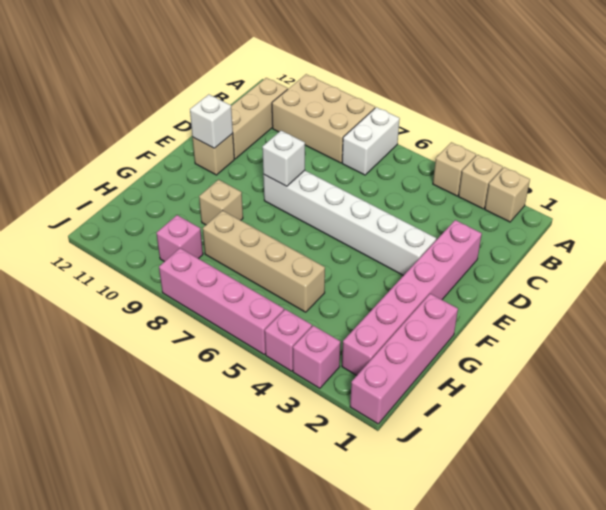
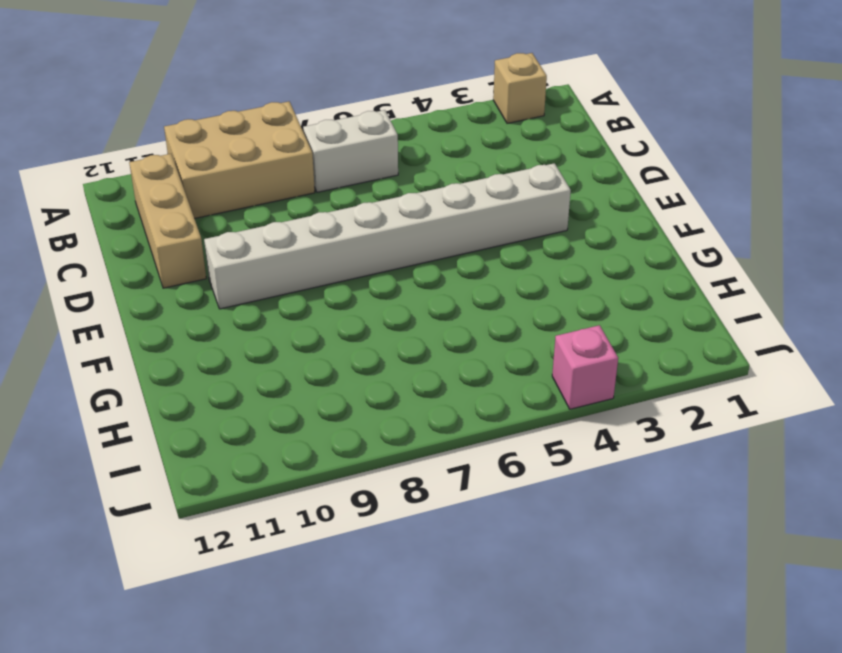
white 1x2 brick [303,110,398,192] -> white 1x2 brick turned to [342,107,400,175]
white 1x8 brick [204,163,571,309] -> white 1x6 brick [263,171,436,276]
none -> tan 1x1 brick [458,155,503,209]
none -> tan 1x1 brick [433,142,476,196]
none -> pink 1x6 brick [342,220,482,375]

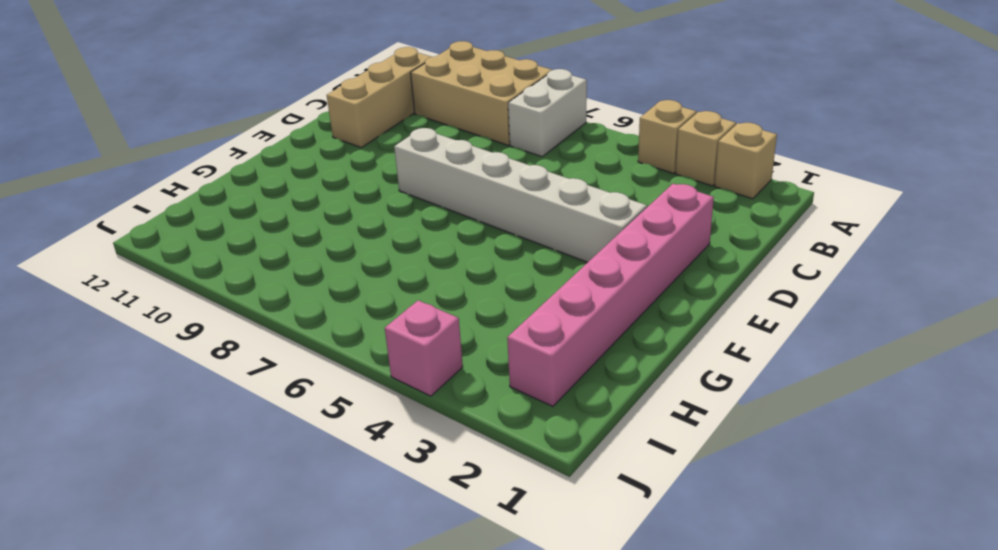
none -> tan 1x1 brick [193,134,234,175]
none -> pink 1x4 brick [350,294,458,424]
none -> tan 1x1 brick [199,180,243,225]

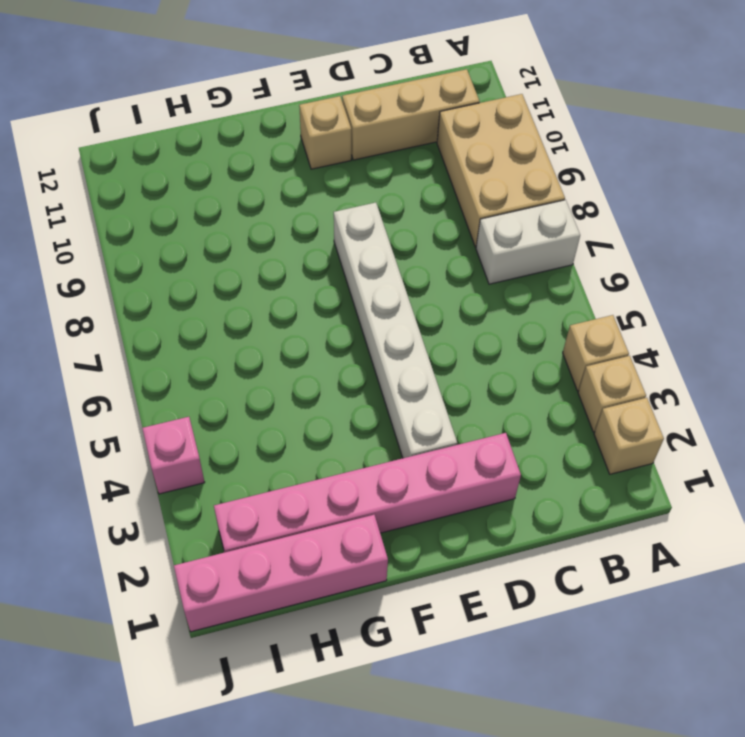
none -> tan 1x1 brick [199,180,243,225]
none -> tan 1x4 brick [203,210,325,312]
none -> pink 1x1 brick [157,215,203,262]

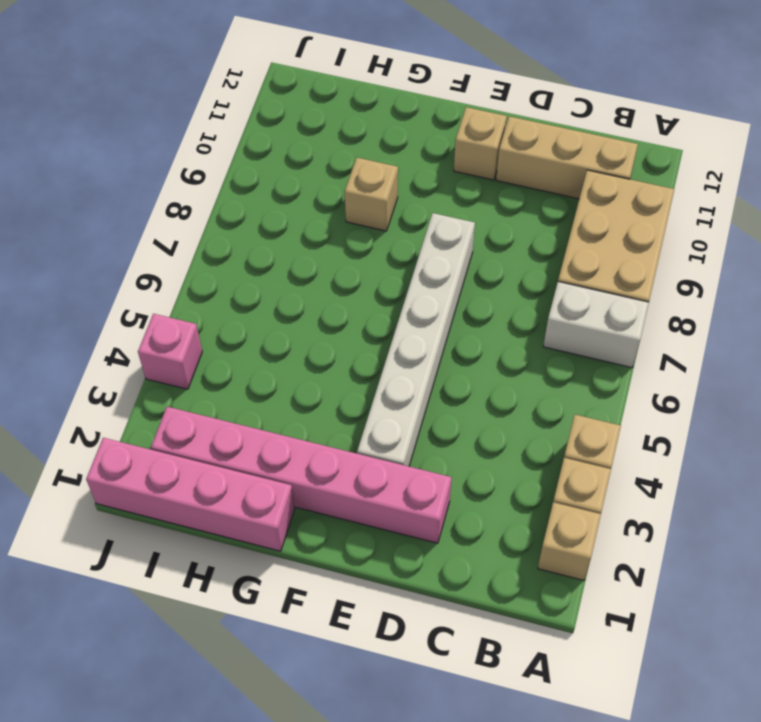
none -> tan 1x4 brick [203,210,325,312]
none -> pink 1x1 brick [157,215,203,262]
none -> pink 1x1 brick [293,326,341,388]

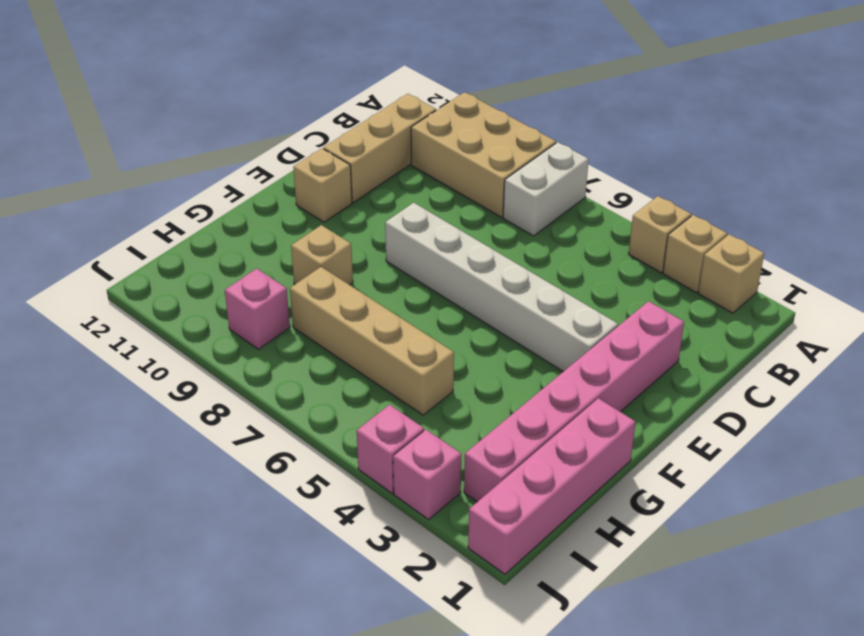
none -> pink 1x4 brick [159,248,284,354]
none -> white 1x1 brick [262,131,305,186]
none -> white 1x1 brick [190,94,233,148]

